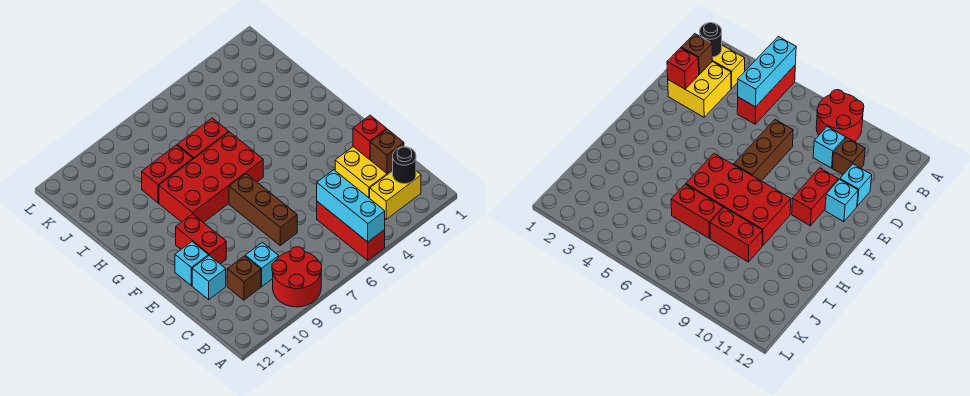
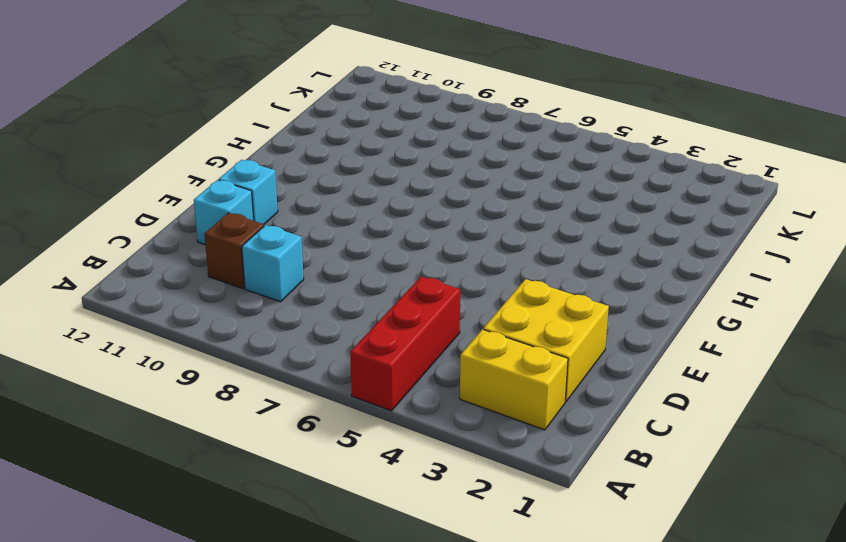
none -> red 2x2 round brick [272,247,322,307]
none -> brown 1x3 brick [229,174,297,245]
none -> red 1x2 brick [176,214,226,264]

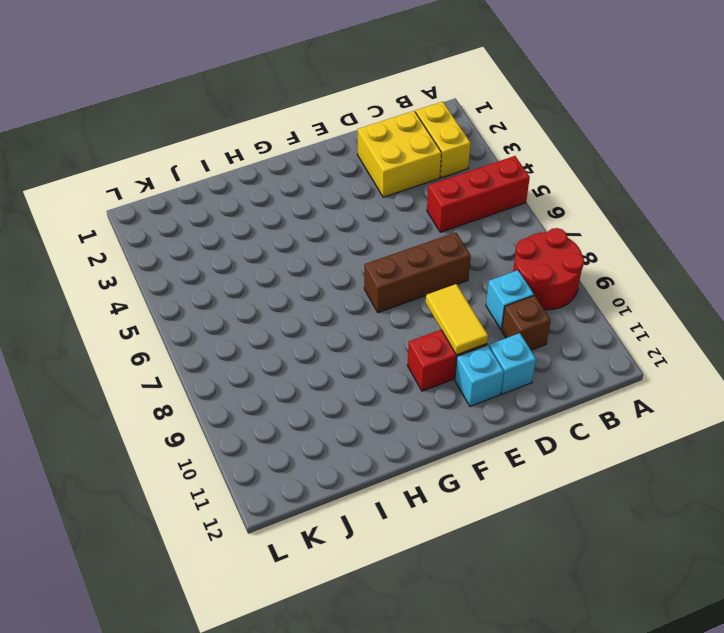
yellow 1x2 tile [426,284,488,355] -> none
none -> red 2x4 brick [159,132,263,223]
none -> red 1x2 brick [177,118,229,159]
none -> red 1x2 brick [142,145,193,203]

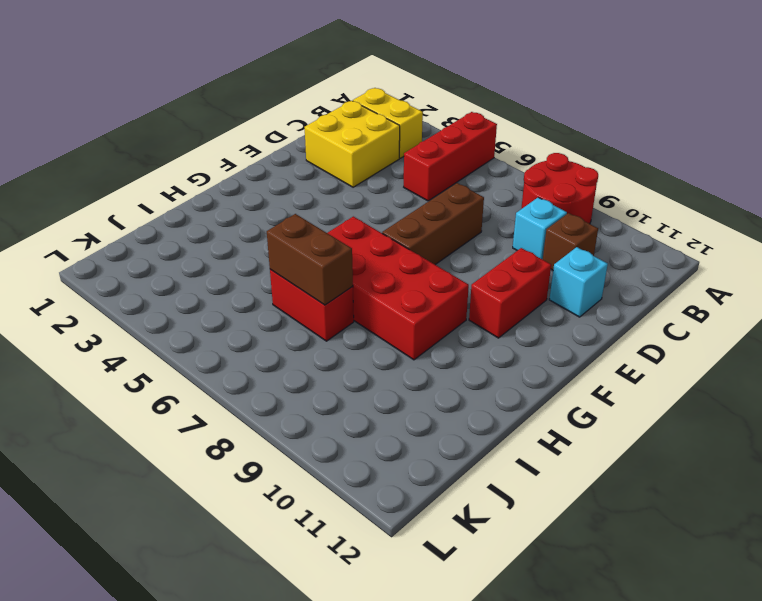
brown 1x2 brick [267,214,353,305] -> none
none -> cyan 1x1 brick [175,242,208,286]
none -> red 1x2 brick [142,145,193,203]
none -> cyan 1x3 brick [317,170,385,242]

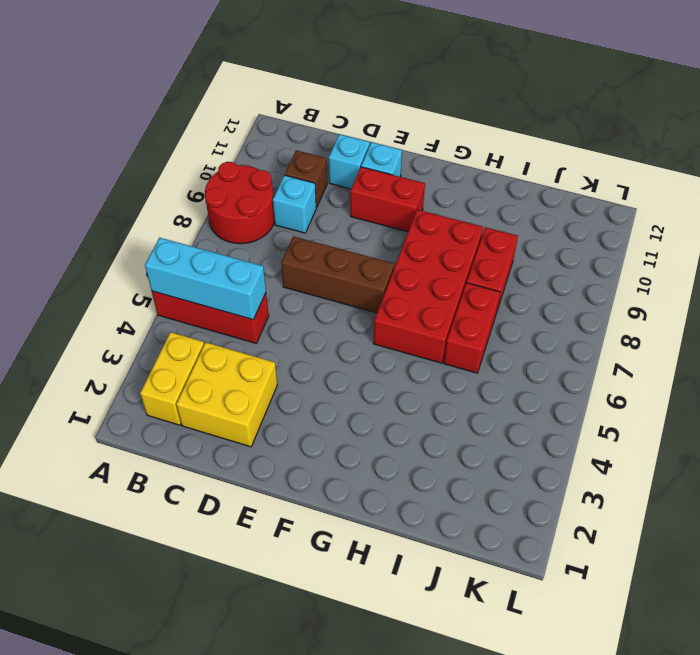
none -> black 1x1 round brick [392,147,416,184]
none -> brown 1x1 brick [370,129,404,173]
none -> red 1x1 brick [353,115,387,159]

